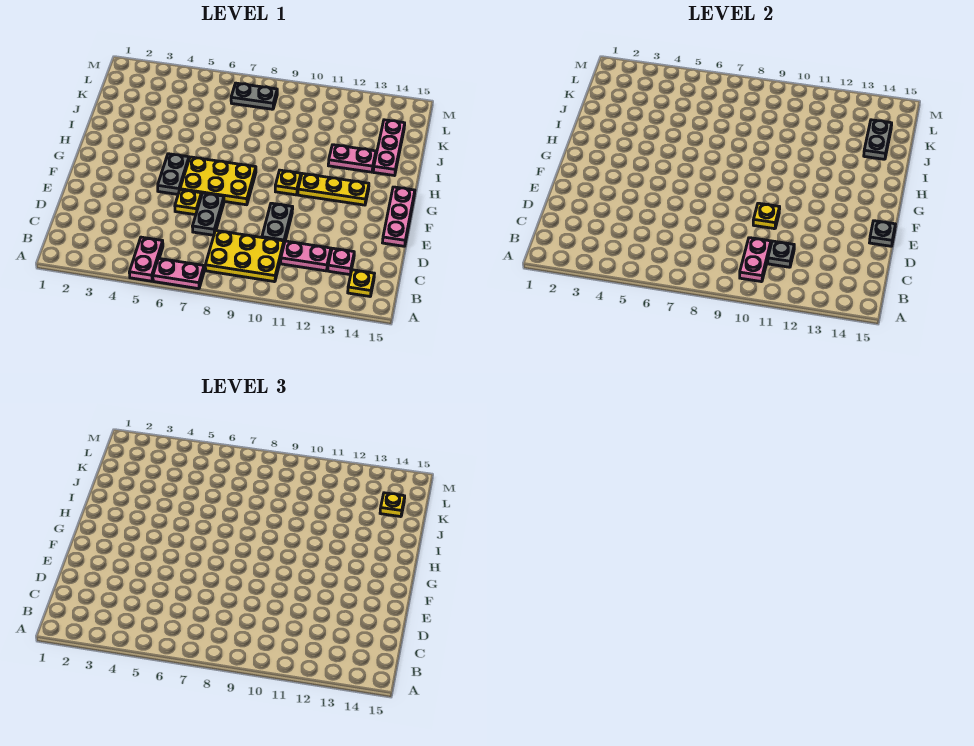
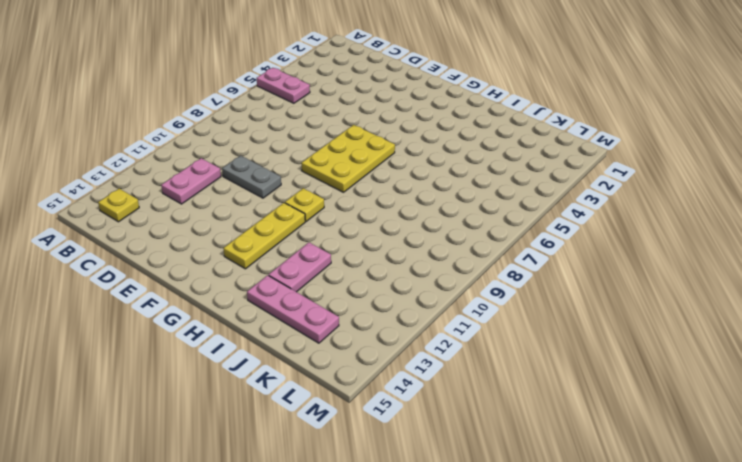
none -> pink 1x2 plate [153,258,204,289]
none -> yellow 2x3 plate [205,231,284,282]
none -> pink 1x1 plate [328,248,354,275]

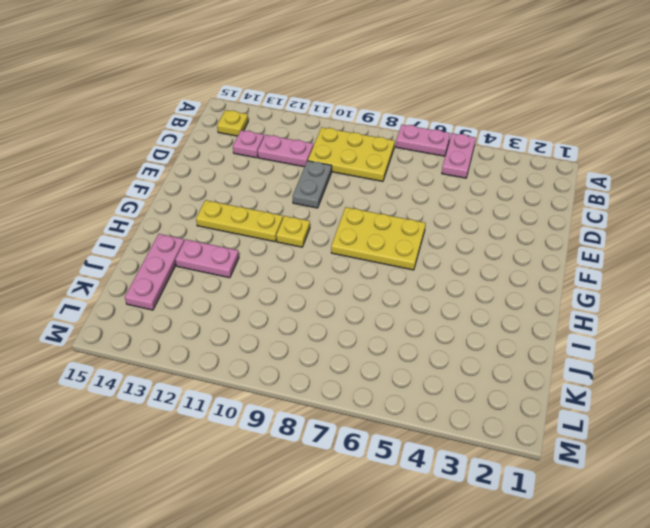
none -> grey 1x2 plate [192,193,224,235]
none -> yellow 1x1 plate [175,190,201,215]
none -> pink 1x3 plate [383,187,415,246]

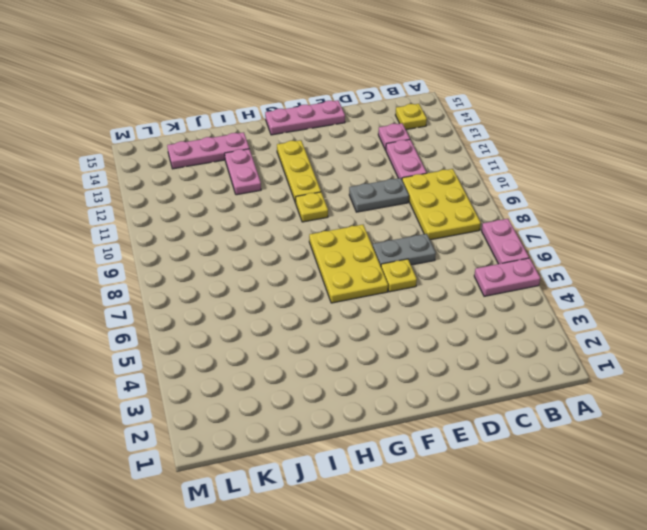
none -> grey 1x2 plate [158,154,189,194]
none -> grey 1x2 plate [231,83,277,109]
none -> pink 1x2 plate [740,238,771,282]

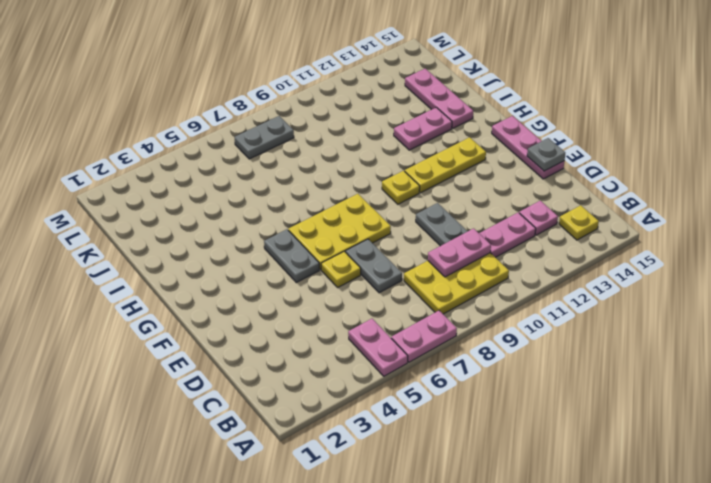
pink 1x2 plate [428,228,491,277] -> pink 1x2 plate turned to [740,238,771,282]
none -> grey 1x1 plate [768,241,794,267]
none -> yellow 1x1 plate [753,203,780,229]
none -> grey 1x2 plate [864,120,892,159]

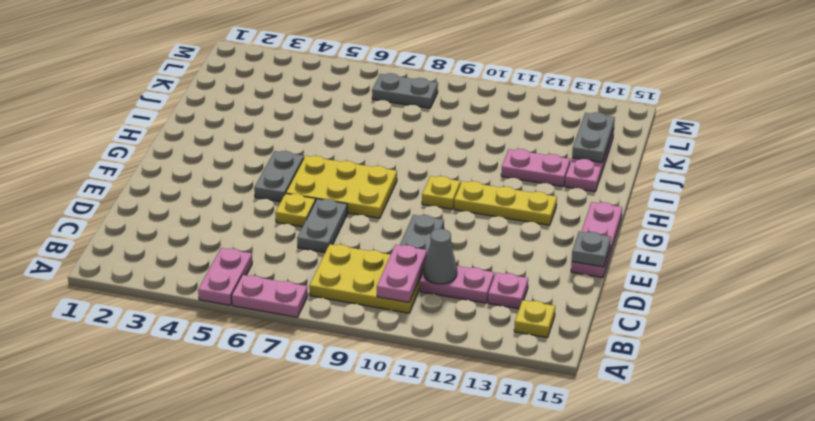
grey 1x1 cone [424,229,457,284] -> grey 1x1 plate [768,241,794,267]
none -> yellow 1x1 plate [753,203,780,229]
none -> yellow 1x1 plate [380,493,405,517]

